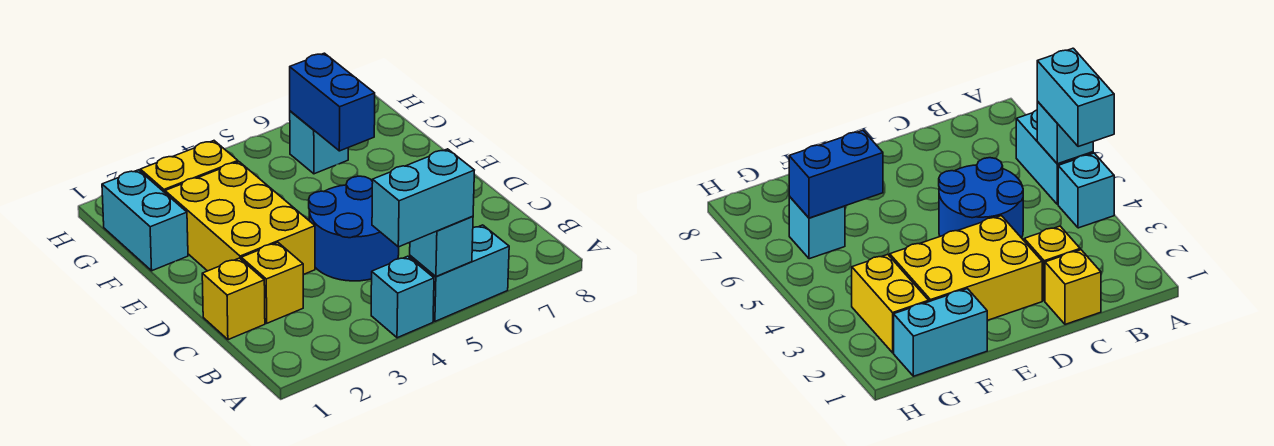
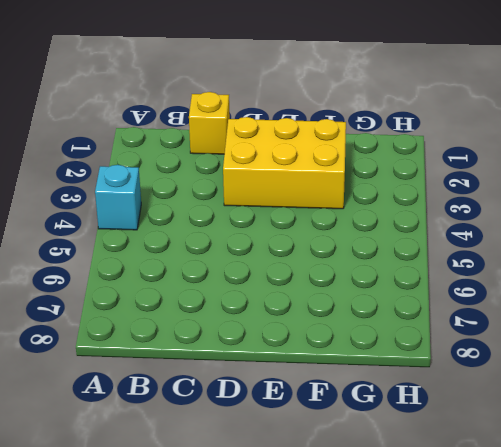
none -> cyan 1x2 brick [410,225,509,321]
none -> yellow 1x1 brick [241,243,303,323]
none -> blue 2x2 round brick [309,176,399,281]

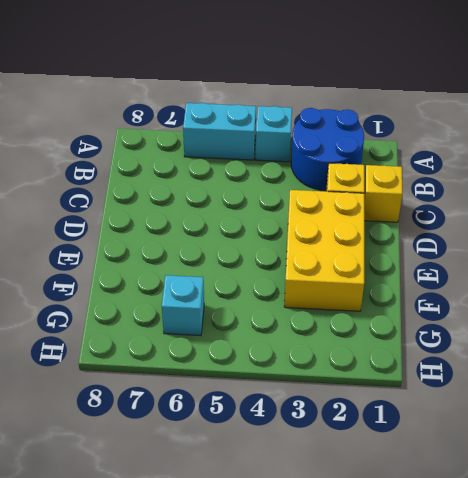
blue 2x2 round brick [291,108,364,191] -> blue 2x2 round brick moved to [309,176,399,281]
none -> cyan 1x2 brick [102,170,188,271]
none -> yellow 1x2 brick [140,141,238,192]
none -> cyan 1x1 brick [410,216,473,277]

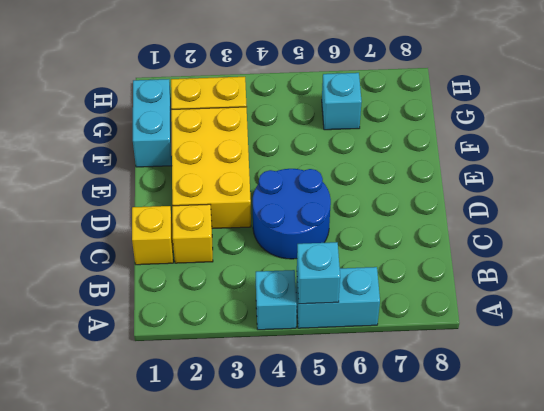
none -> blue 1x2 brick [290,53,375,151]
none -> cyan 1x2 brick [372,149,474,247]

